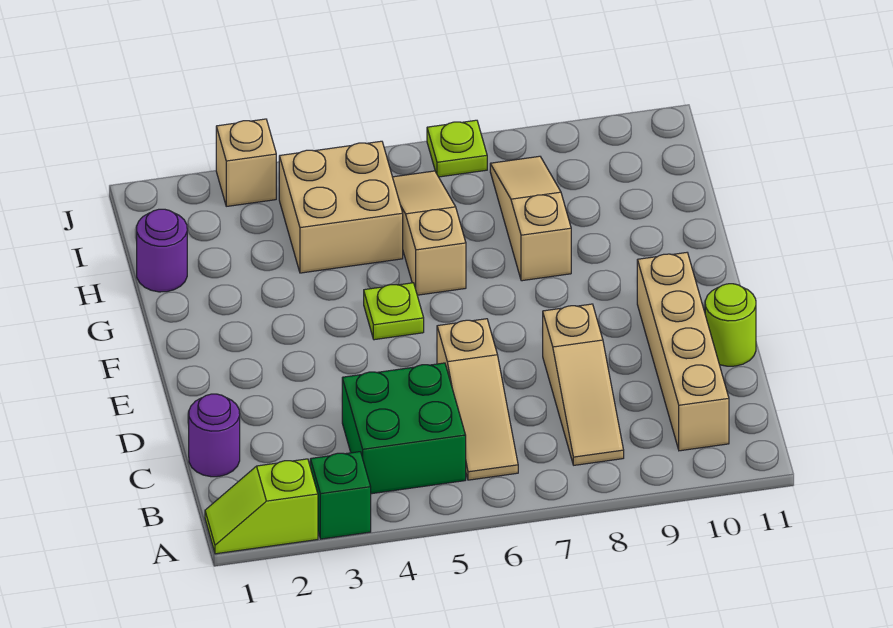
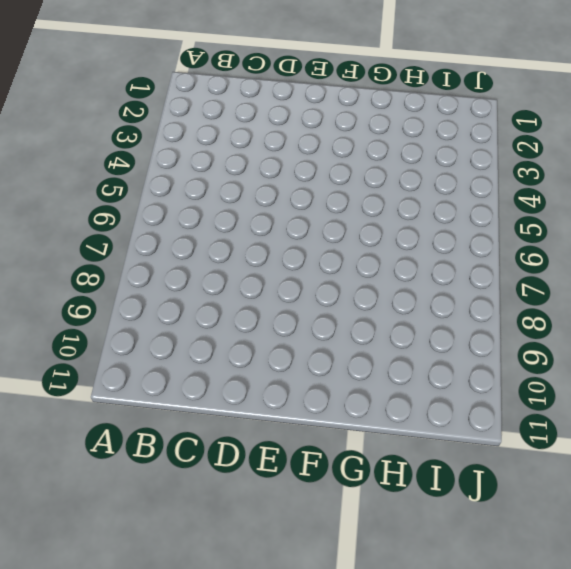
none -> lime 1x2 slope [205,459,318,554]
none -> green 1x1 brick [310,452,371,539]
none -> green 2x2 brick [342,363,466,494]

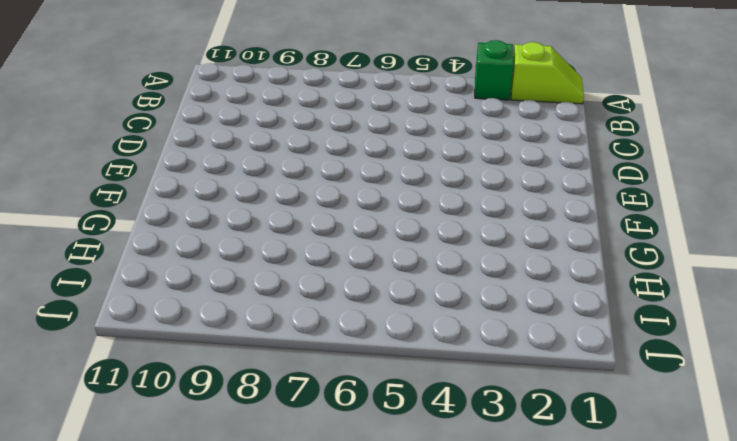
none -> green 2x2 brick [342,363,466,494]
none -> tan 1x3 slope [437,319,518,480]
none -> tan 1x3 slope [543,304,624,465]

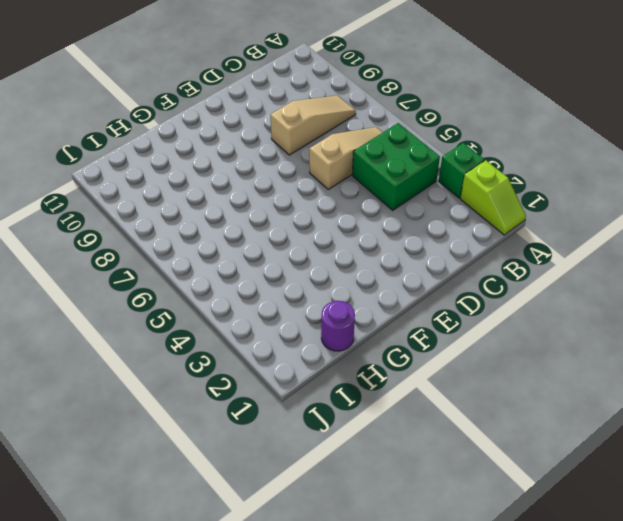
none -> tan 1x4 brick [637,253,729,451]
none -> purple 1x1 round brick [189,394,240,477]
none -> lime 1x1 round brick [705,284,756,366]

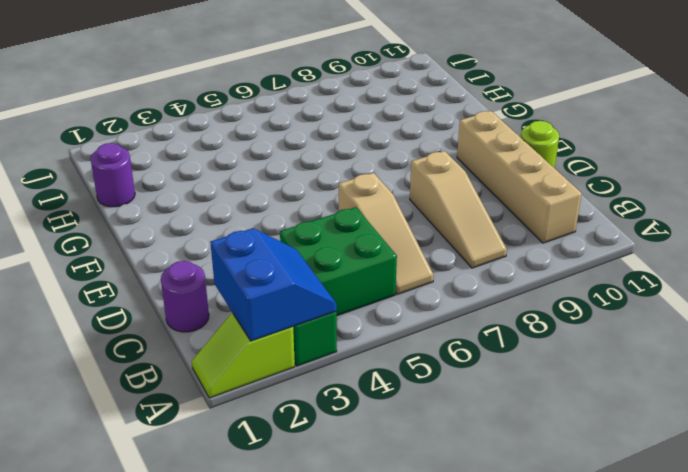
blue 2x2 slope [210,228,337,341] -> none
none -> lime 1x1 plate [364,283,424,340]
none -> tan 1x3 slope [393,171,466,295]
none -> tan 1x3 slope [490,156,571,281]

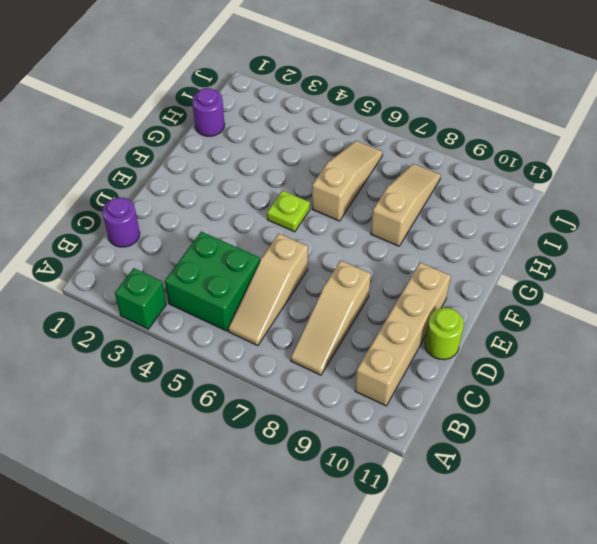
none -> lime 1x2 slope [205,459,318,554]
none -> tan 2x2 brick [279,141,403,273]
none -> tan 1x1 brick [216,119,276,206]

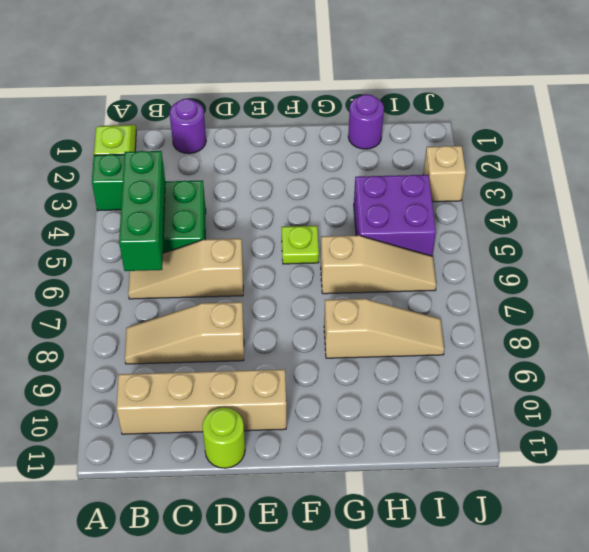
green 1x3 brick [119,151,165,271] -> none
purple 2x2 brick [354,175,436,256] -> tan 2x2 brick [279,141,403,273]
none -> lime 1x1 plate [427,120,487,177]

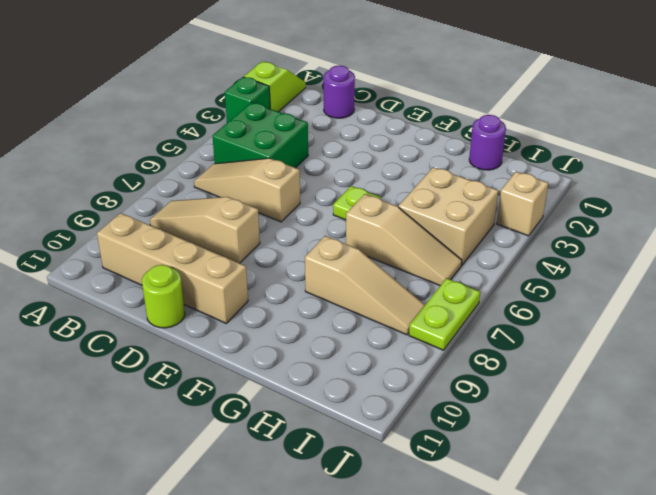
lime 1x2 plate [409,278,480,350] -> lime 1x1 plate [427,120,487,177]

